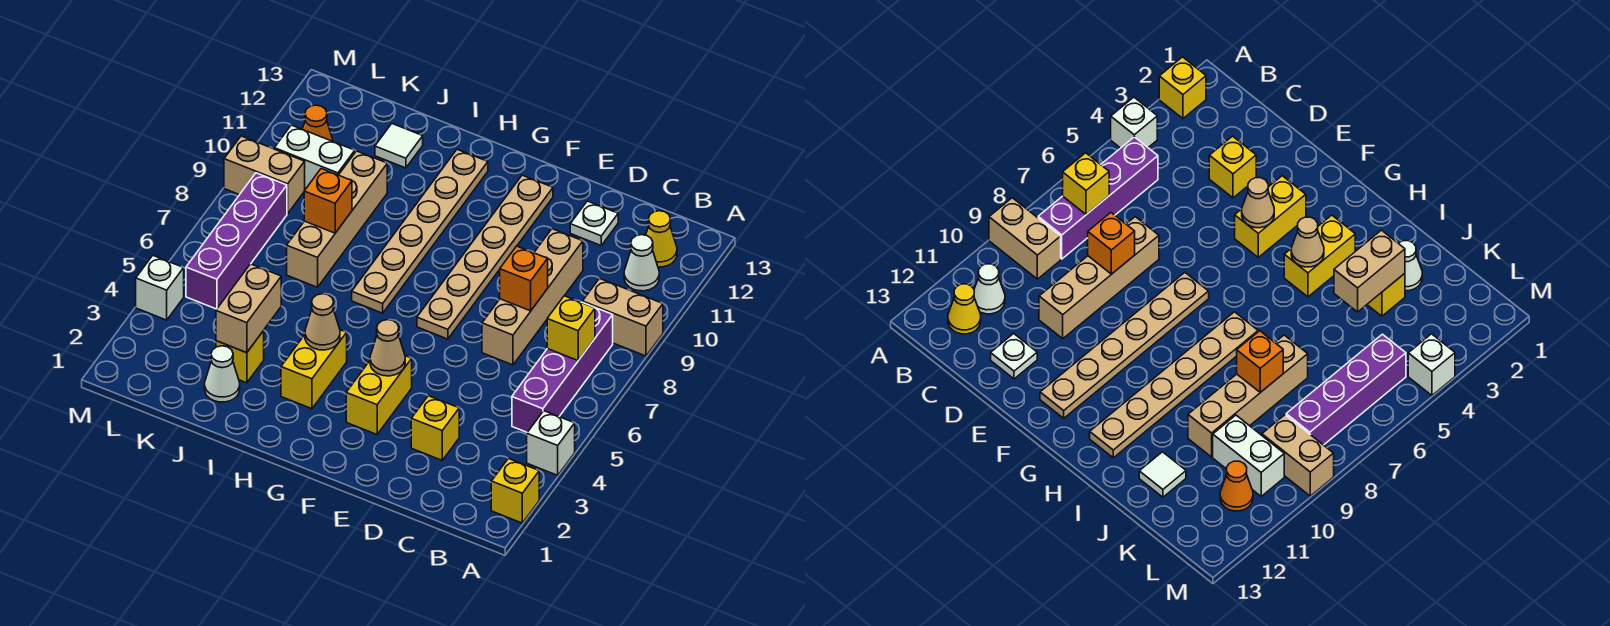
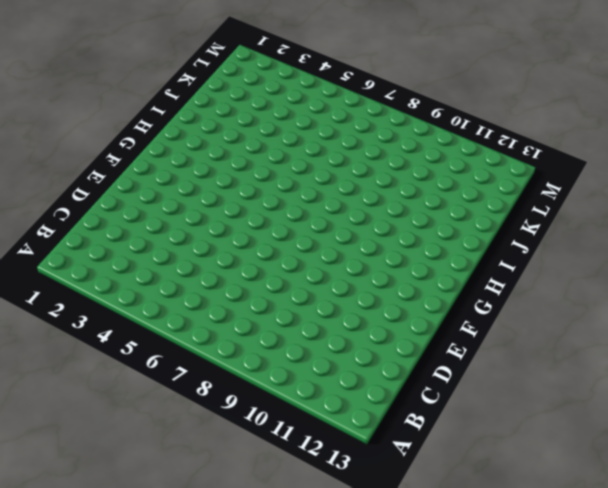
none -> yellow 1x1 brick [491,458,539,523]
none -> white 1x1 brick [527,411,575,475]
none -> tan 1x2 brick [583,278,663,356]

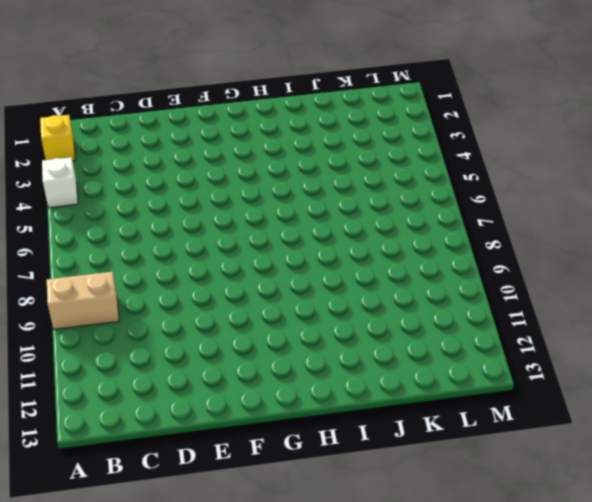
none -> purple 1x4 brick [512,302,613,432]
none -> white 1x1 cone [624,235,659,291]
none -> yellow 1x1 cone [646,211,677,267]

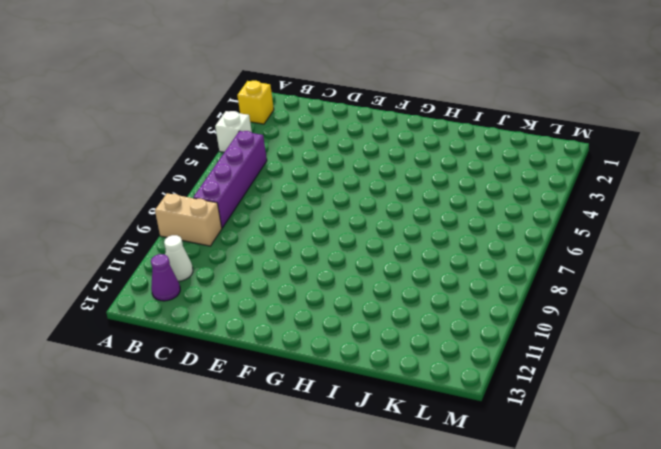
purple 1x1 cone [151,254,180,301] -> yellow 1x1 cone [646,211,677,267]
none -> yellow 1x1 brick [411,396,459,460]
none -> tan 1x4 brick [482,229,583,365]
none -> white 1x1 plate [570,201,618,245]

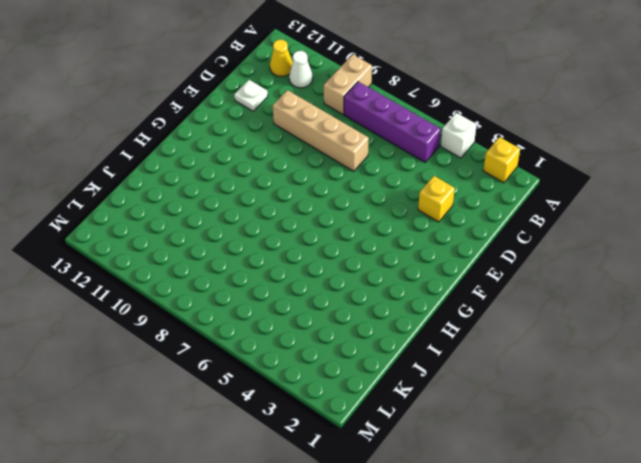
none -> yellow 1x2 brick [346,356,412,434]
none -> tan 1x6 plate [417,175,553,339]
none -> yellow 1x2 brick [281,330,347,409]

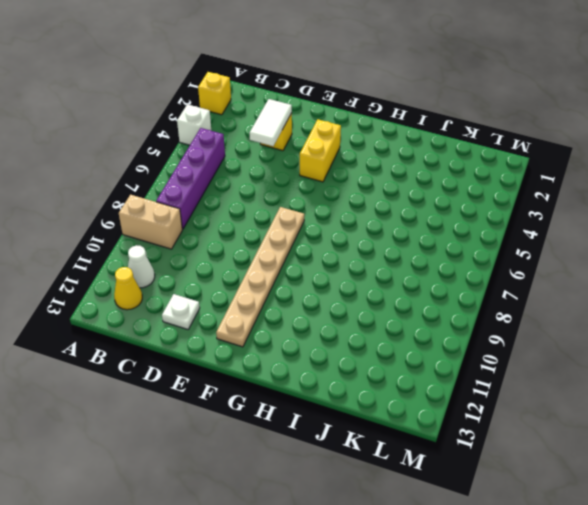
white 1x2 tile [249,99,292,146] -> none
none -> tan 1x4 brick [482,229,583,365]
none -> yellow 1x2 brick [281,330,347,409]
none -> tan 1x6 plate [352,149,488,313]

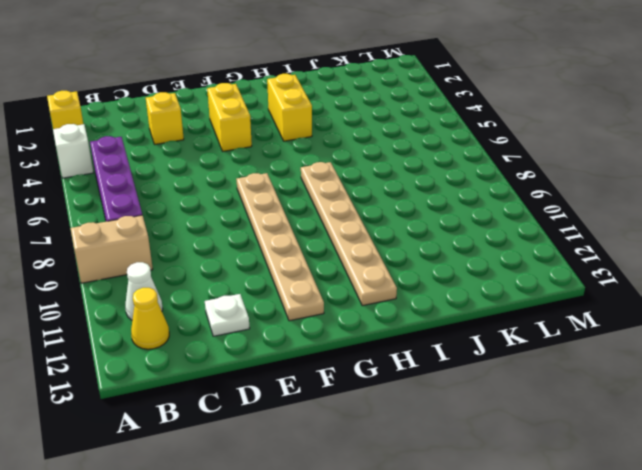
none -> tan 1x4 brick [482,229,583,365]
none -> white 1x1 cone [205,346,240,402]
none -> yellow 1x1 brick [216,331,264,383]

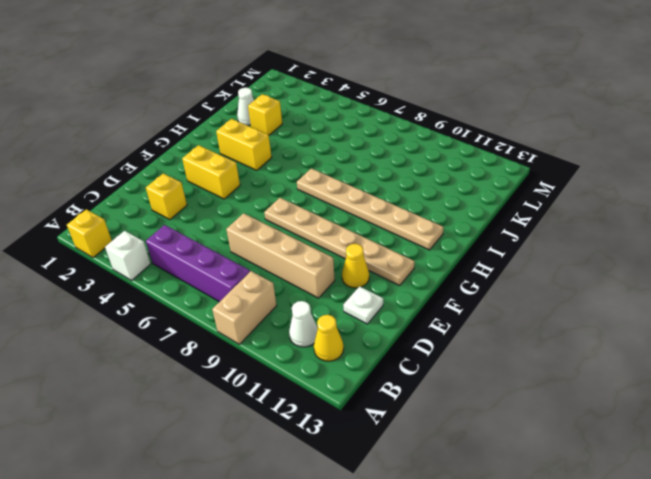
yellow 1x1 cone [342,244,369,288] -> none
none -> tan 1x4 brick [287,151,387,287]
none -> white 1x1 tile [375,124,423,168]
none -> white 1x2 brick [274,125,355,189]

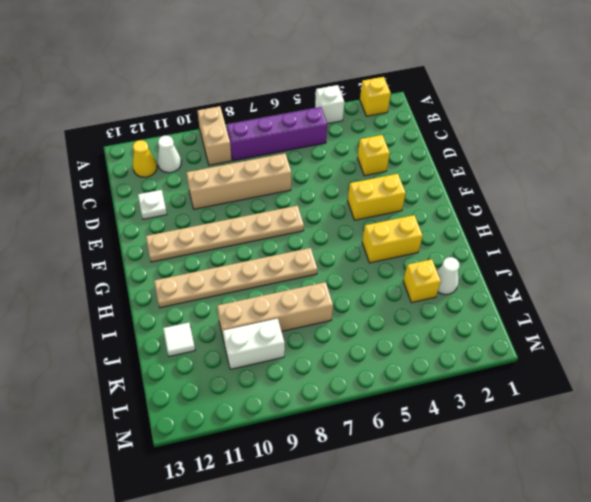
white 1x2 brick [223,318,285,369] -> white 1x2 brick turned to [274,125,355,189]
none -> purple 1x4 brick [186,173,287,309]
none -> tan 1x2 brick [224,136,305,214]
none -> orange 1x1 cone [303,105,333,141]

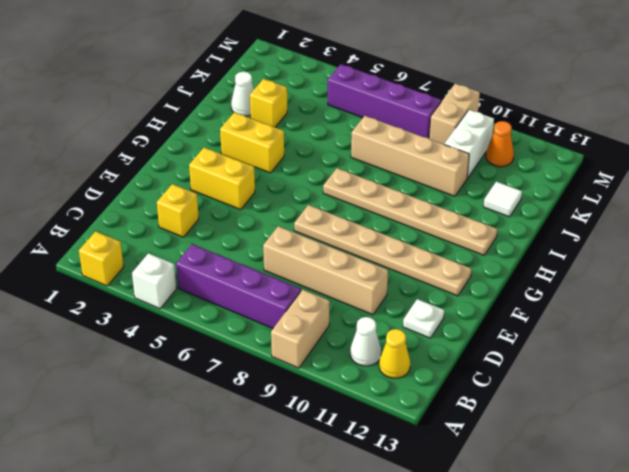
none -> white 1x1 brick [136,256,184,320]
none -> yellow 1x1 brick [547,296,595,360]
none -> orange 1x1 brick [500,246,548,311]

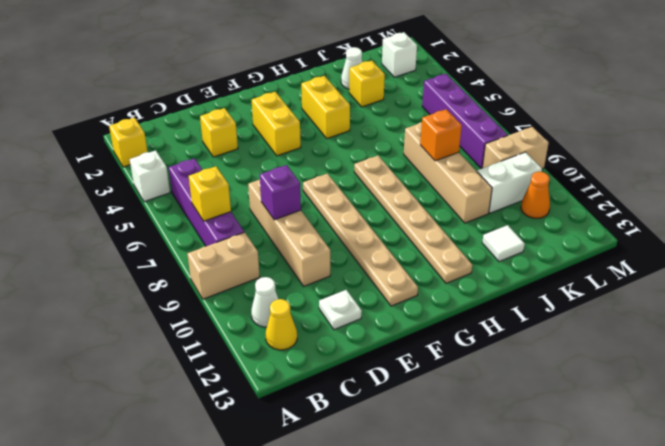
purple 1x1 brick [260,165,301,220] -> orange 1x1 brick [500,246,548,311]
white 1x1 brick [382,32,417,77] -> white 1x1 brick moved to [136,256,184,320]
none -> tan 1x1 cone [370,320,405,376]
none -> tan 1x1 cone [305,294,340,350]
none -> tan 1x2 brick [216,264,281,353]

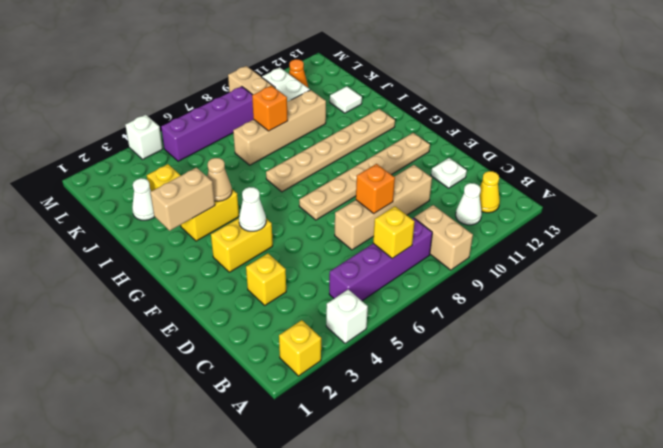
white 1x1 cone [239,187,266,231] -> tan 1x1 cone [370,320,405,376]
tan 1x2 brick [150,168,215,231] -> tan 1x2 brick moved to [216,264,281,353]

